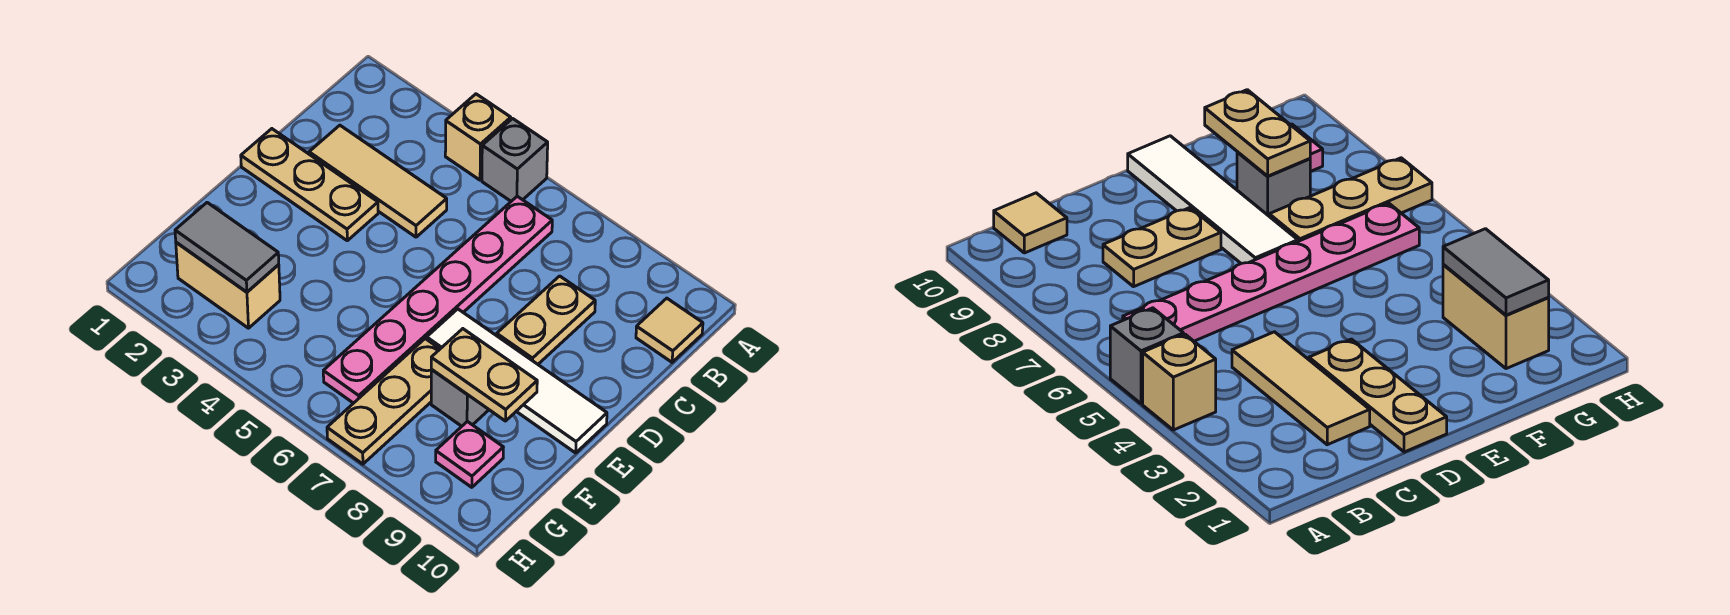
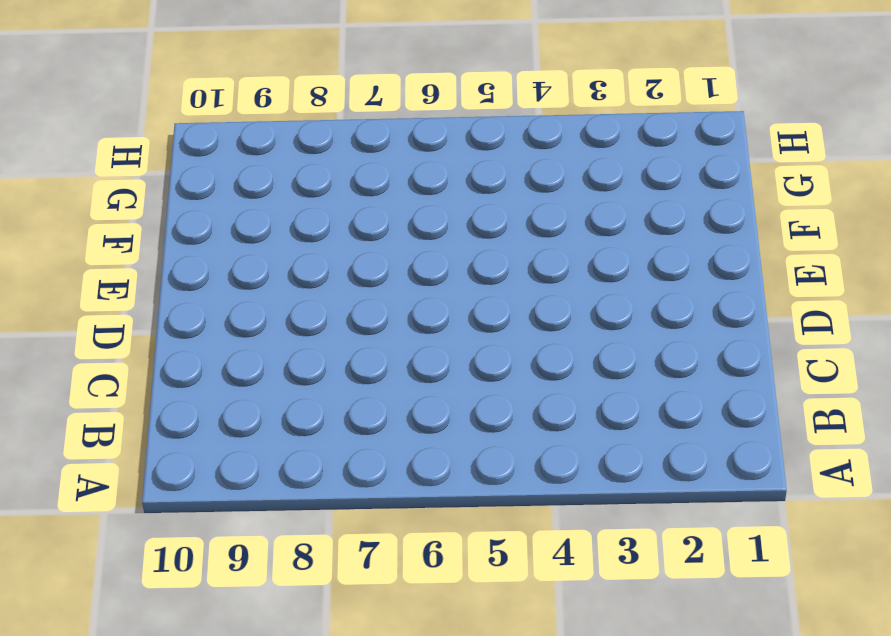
none -> tan 1x1 brick [445,94,511,180]
none -> grey 1x1 brick [482,119,548,201]
none -> pink 1x6 plate [323,196,552,403]

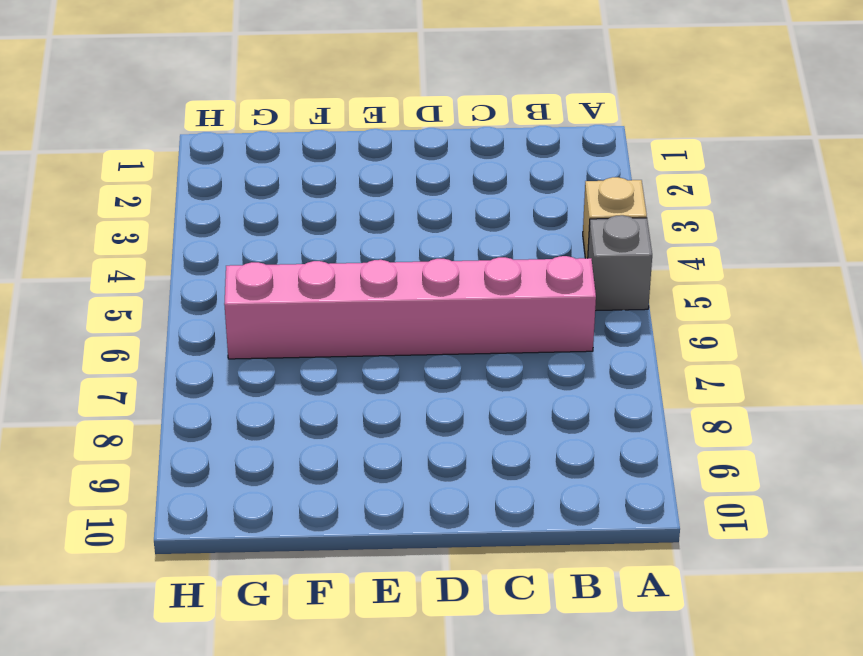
pink 1x6 brick [224,256,596,359] -> pink 1x6 plate [323,196,552,403]
none -> tan 1x1 tile [636,298,703,362]
none -> tan 1x3 tile [309,125,447,237]
none -> tan 1x2 plate [497,276,595,364]

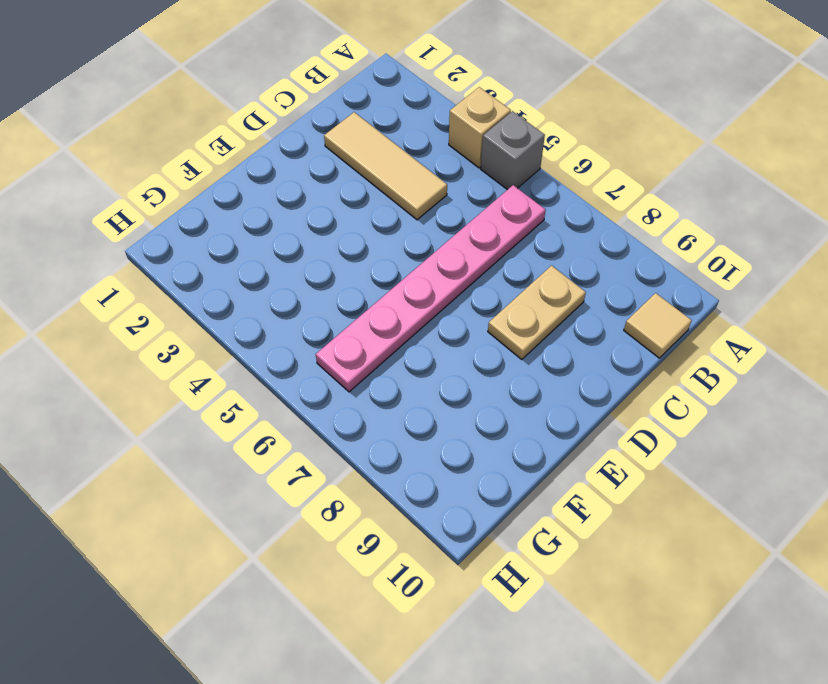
none -> tan 1x3 plate [241,129,378,241]
none -> white 1x4 tile [427,309,607,453]
none -> tan 1x3 plate [327,339,440,464]

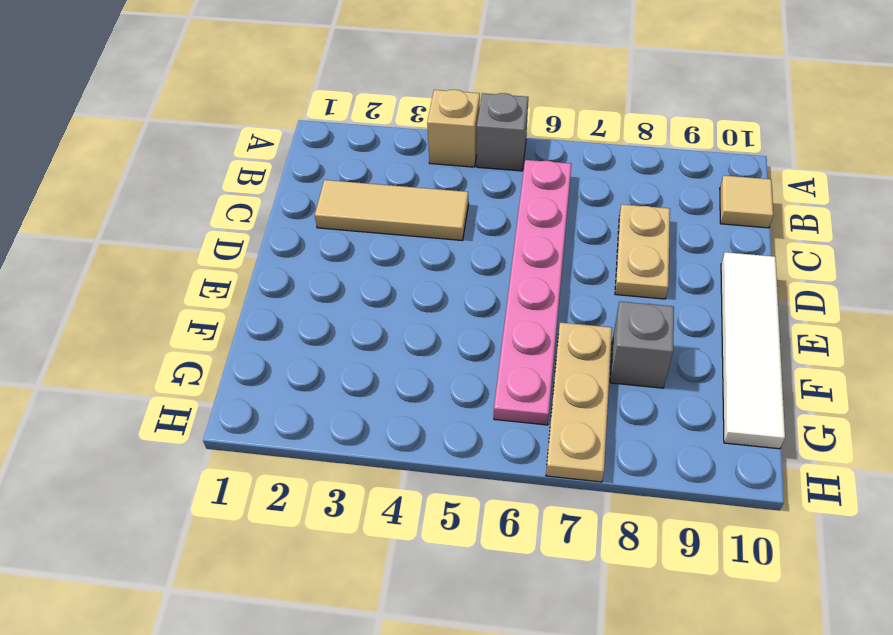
white 1x4 tile [721,252,785,449] -> white 1x4 tile turned to [427,309,607,453]
none -> tan 1x3 plate [241,129,378,241]
none -> tan 1x2 brick [176,242,280,328]
none -> pink 1x1 plate [436,422,503,487]

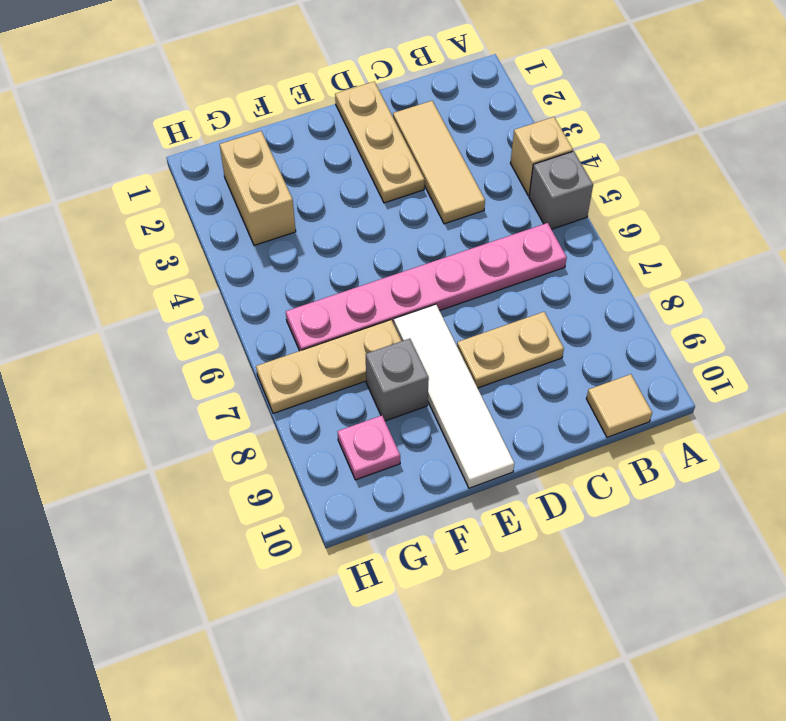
none -> tan 1x2 plate [431,329,537,421]
none -> grey 1x2 tile [175,203,279,292]

